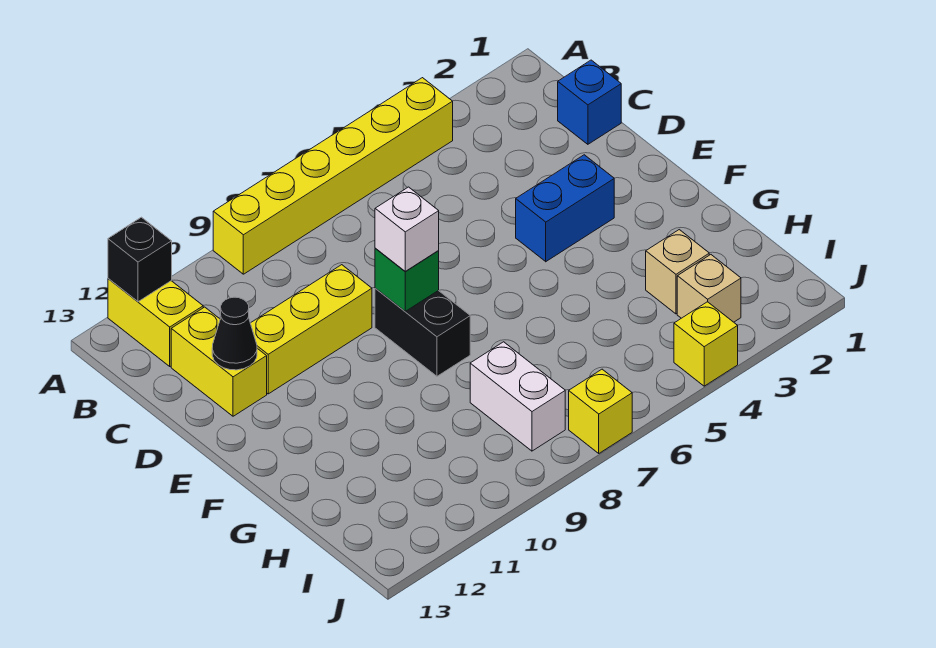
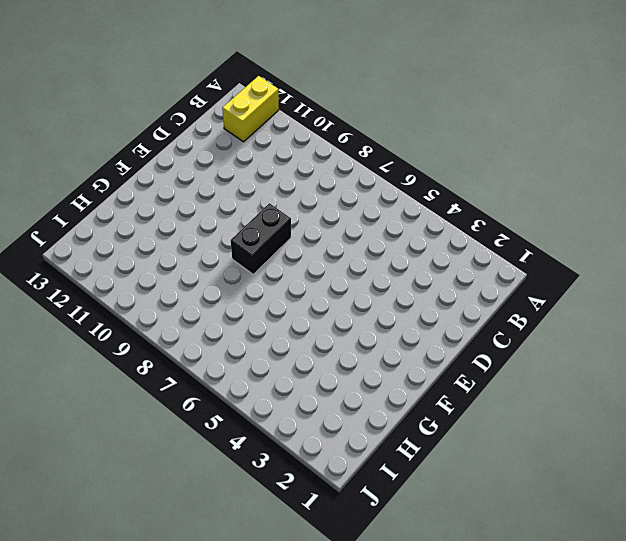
none -> yellow 1x6 brick [213,78,453,274]
none -> blue 1x1 brick [558,60,621,144]
none -> yellow 1x2 brick [171,307,267,416]

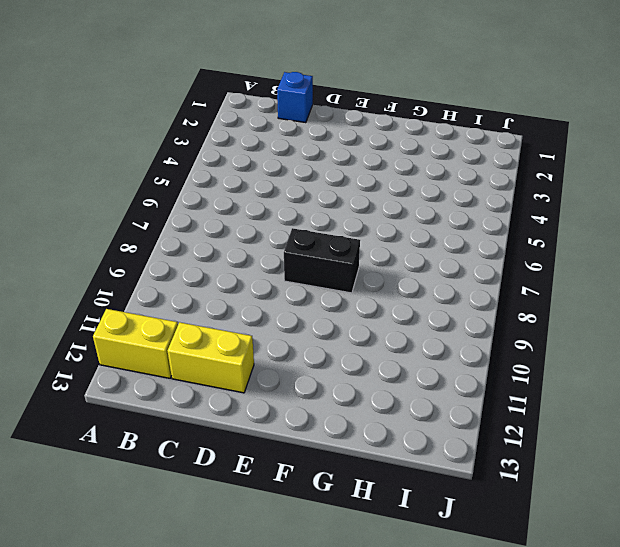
none -> yellow 1x6 brick [213,78,453,274]
none -> yellow 1x3 brick [250,265,372,394]
none -> blue 1x2 brick [516,155,614,262]

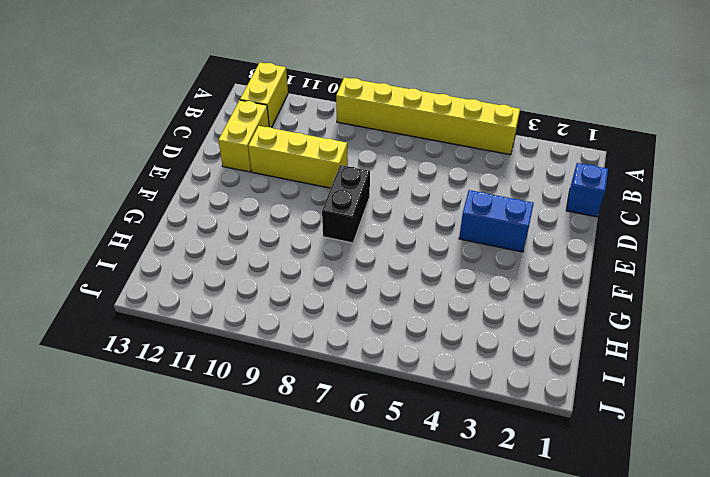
none -> tan 1x1 brick [646,230,709,314]
none -> white 1x2 brick [470,342,565,451]
none -> tan 1x1 brick [677,255,741,322]

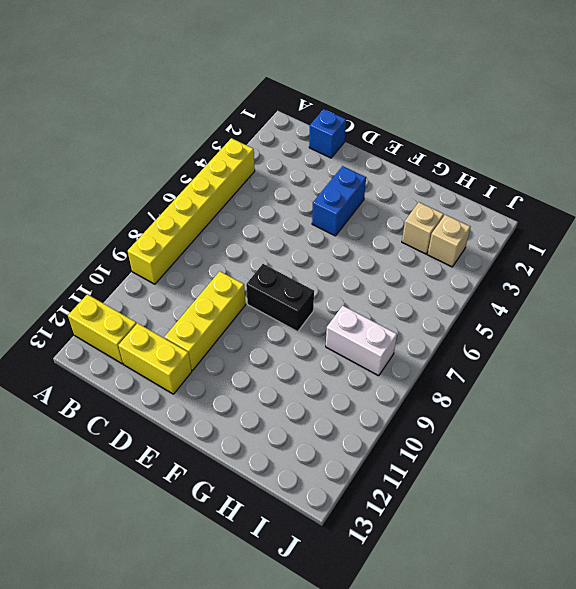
none -> yellow 1x1 brick [674,302,738,386]
none -> yellow 1x1 brick [569,369,632,453]
none -> black 1x1 brick [108,217,172,302]

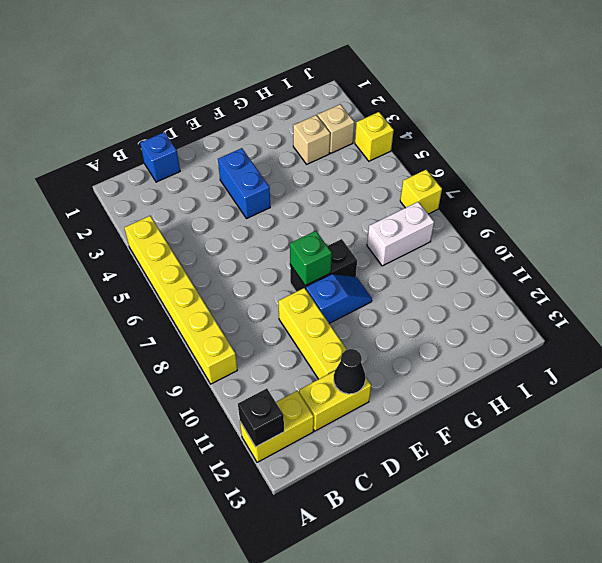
blue 1x2 slope [306,274,372,323] -> none
none -> white 1x1 brick [375,187,439,272]

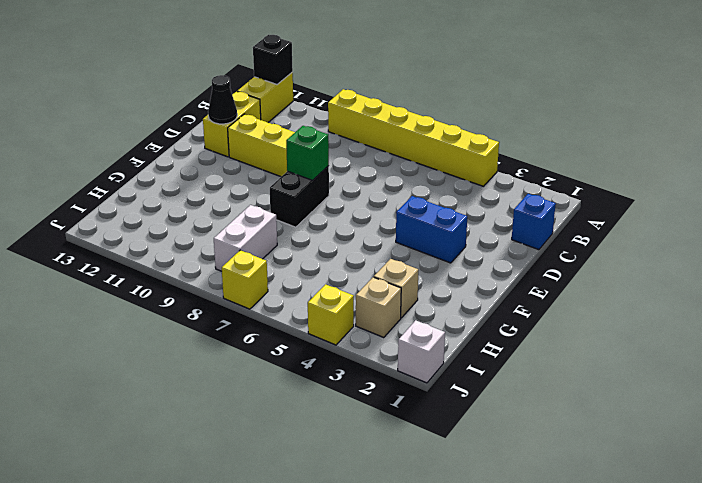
white 1x1 brick [398,320,445,383] -> white 1x1 brick moved to [375,187,439,272]

